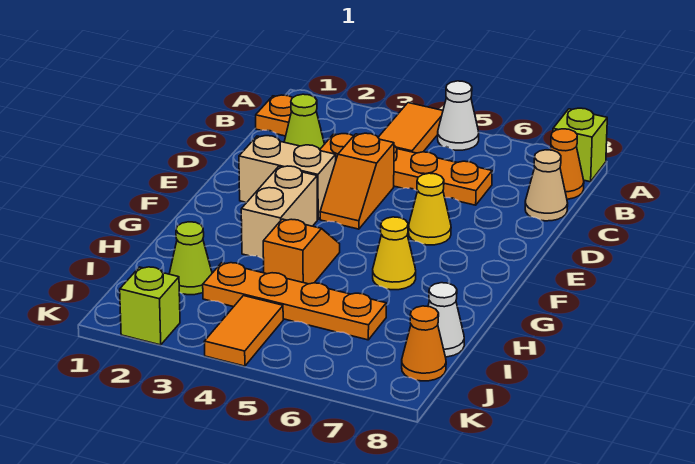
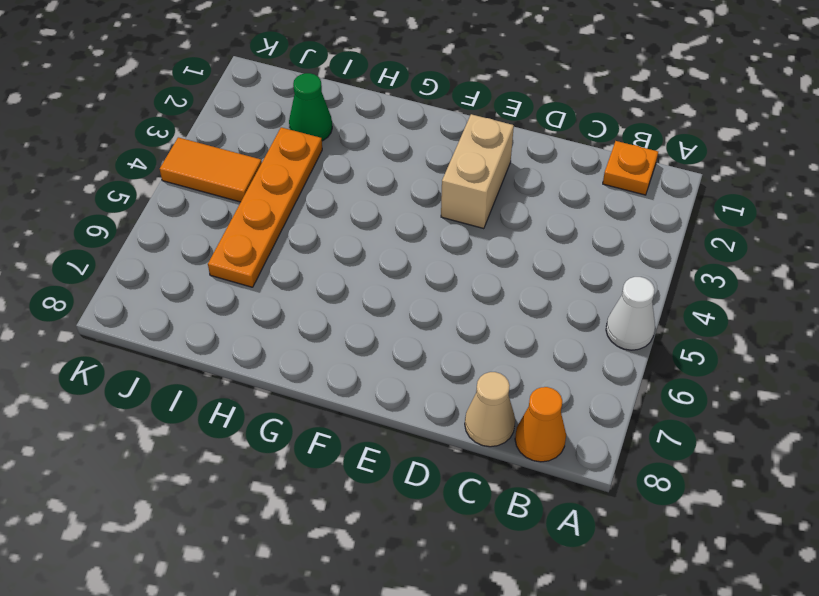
green 1x1 cone [289,73,332,141] -> lime 1x1 cone [169,222,212,295]
none -> orange 1x2 tile [378,103,443,153]
none -> lime 1x1 brick [553,108,607,182]
none -> lime 1x1 cone [284,94,324,149]

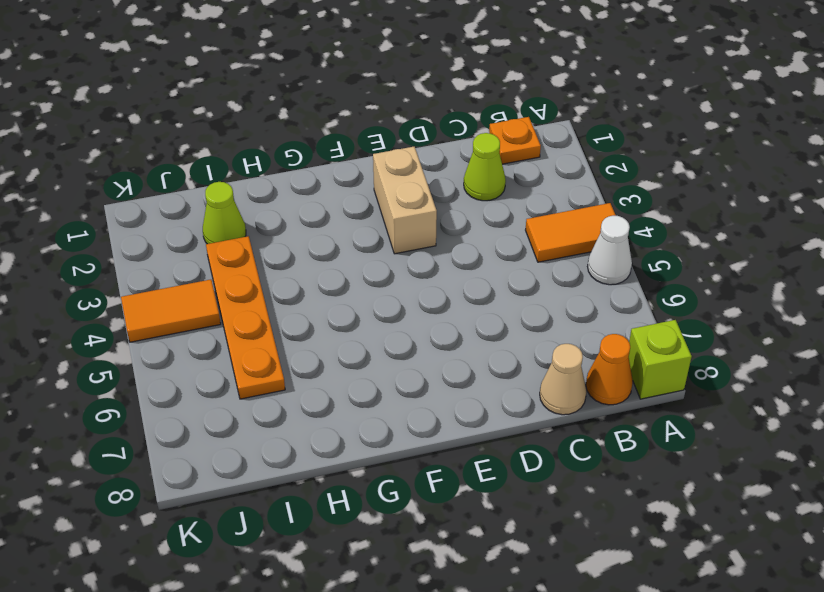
none -> orange 1x4 plate [320,134,492,205]
none -> orange 1x2 slope [320,133,394,229]
none -> yellow 1x1 cone [409,173,451,245]

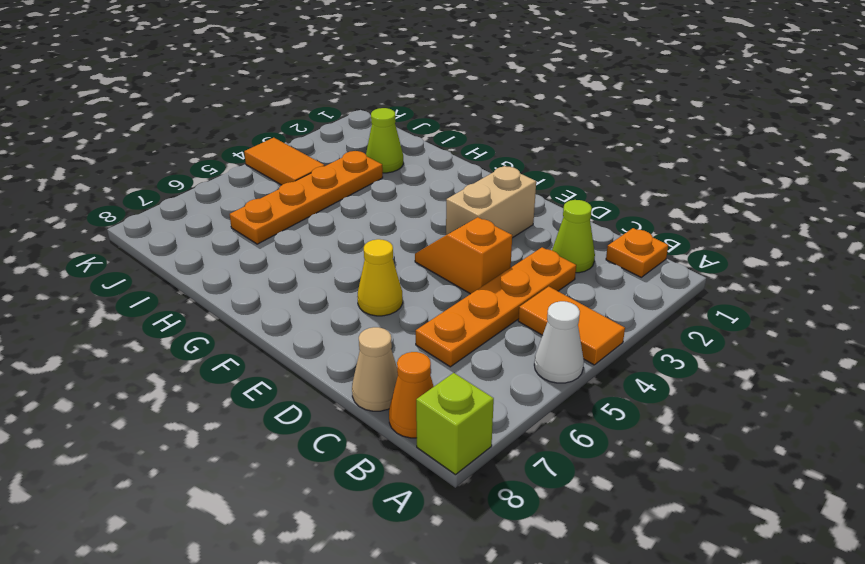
none -> tan 1x2 brick [241,166,317,259]
none -> orange 1x2 slope [263,219,340,284]
none -> yellow 1x1 cone [373,217,416,290]

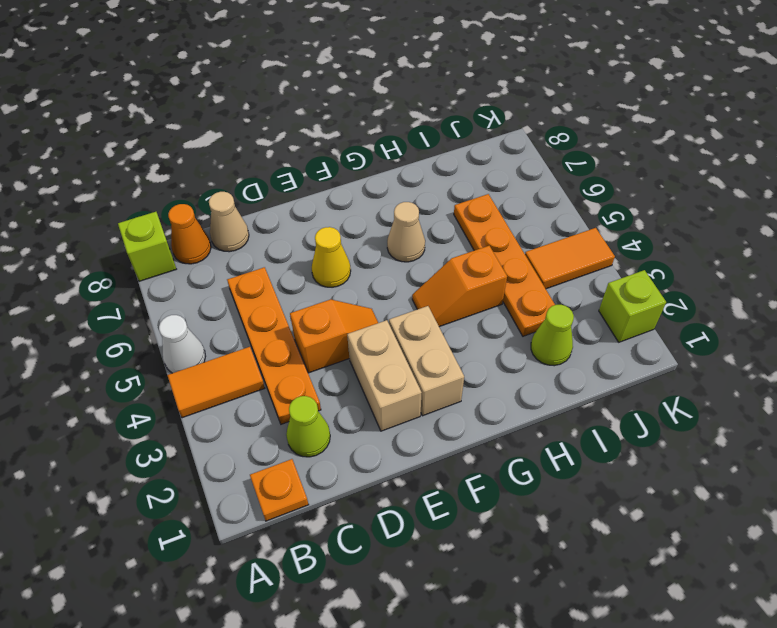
tan 1x2 brick [389,306,464,416] -> tan 1x2 brick turned to [241,166,317,259]
tan 1x1 cone [387,202,425,262] -> yellow 1x1 cone [373,217,416,290]
none -> white 1x1 cone [428,283,464,357]
none -> orange 1x1 cone [402,306,446,381]

